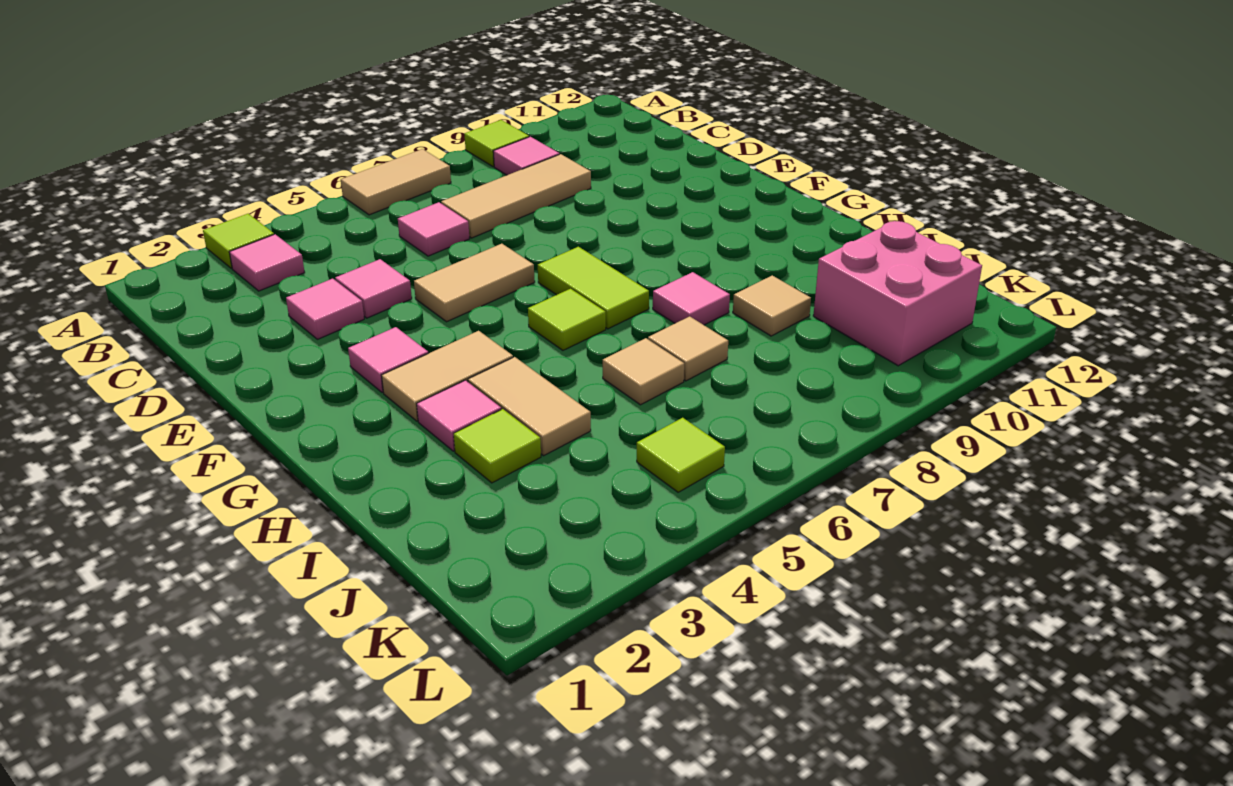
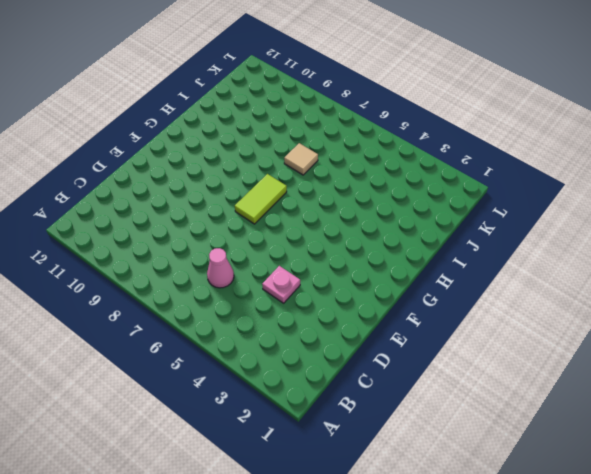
pink 1x1 cone [207,248,234,288] -> pink 1x1 tile [398,202,469,256]
pink 1x1 plate [262,266,300,303] -> pink 1x1 tile [335,259,412,318]
none -> lime 1x1 tile [203,214,274,268]
none -> tan 1x2 tile [341,149,451,215]
none -> lime 1x1 tile [465,120,529,167]

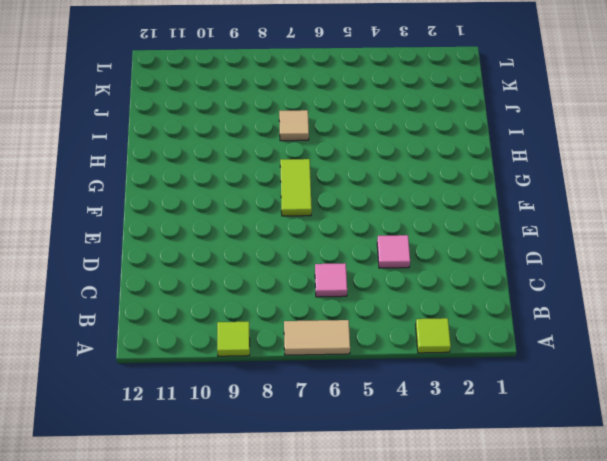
none -> pink 1x1 tile [229,234,305,291]
none -> pink 1x1 tile [493,137,559,175]
none -> tan 1x3 tile [441,154,591,238]

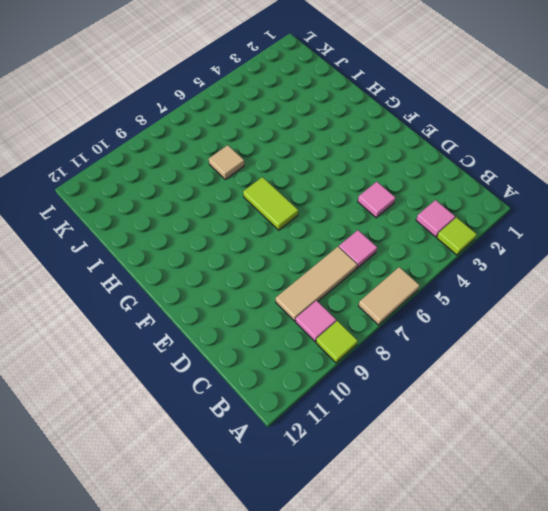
none -> pink 1x1 tile [286,279,364,339]
none -> tan 1x2 tile [414,244,535,322]
none -> pink 1x1 tile [348,327,428,393]

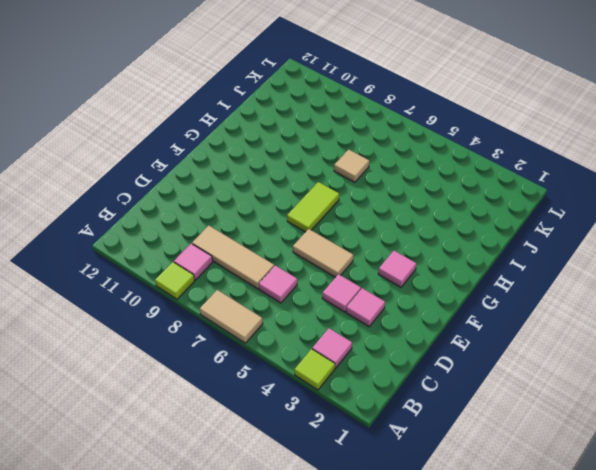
none -> tan 1x2 tile [382,331,513,421]
none -> lime 1x1 tile [528,289,606,350]
none -> pink 1x1 tile [417,380,501,451]

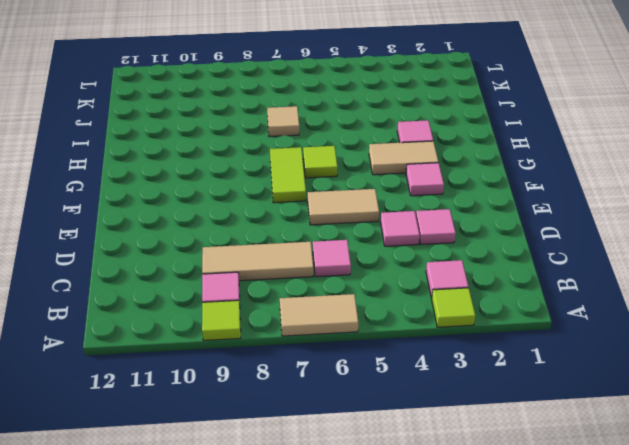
none -> tan 1x2 tile [468,357,591,456]
none -> pink 1x1 tile [653,272,730,325]
none -> lime 1x1 tile [454,409,541,483]

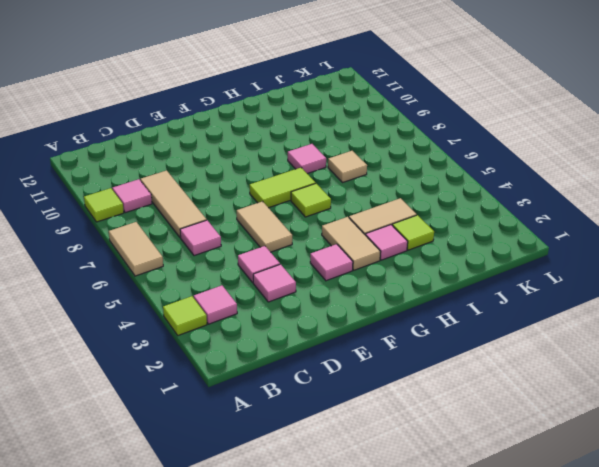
none -> tan 1x1 tile [603,338,684,405]
none -> tan 1x1 tile [733,275,811,336]
none -> pink 2x2 brick [813,221,982,366]

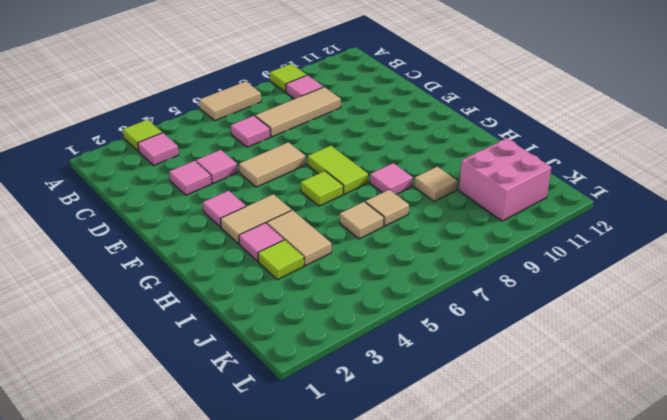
none -> lime 1x1 tile [637,418,725,492]

